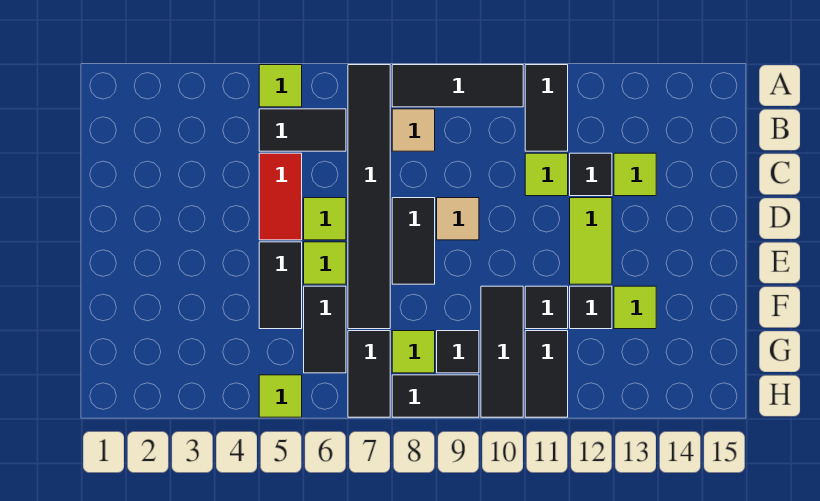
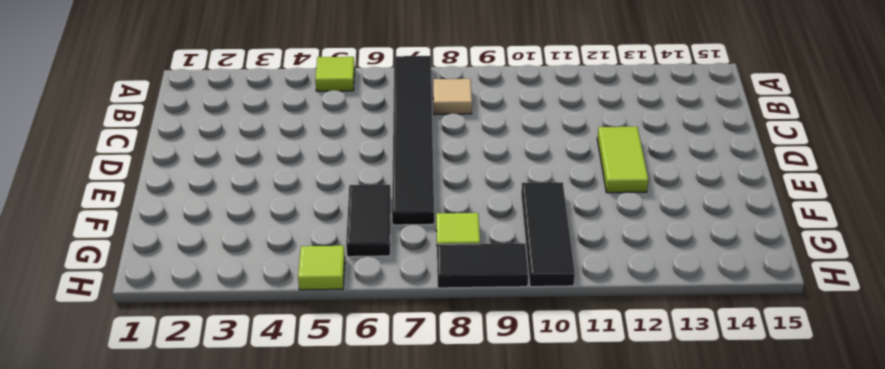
none -> black 1x3 tile [392,65,523,107]
none -> black 1x2 tile [525,65,568,151]
none -> black 1x2 tile [259,109,346,151]

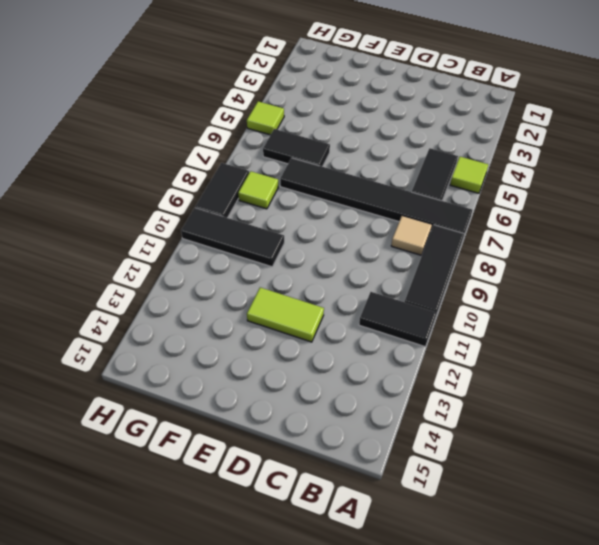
none -> red 1x2 tile [259,153,302,240]
none -> lime 1x1 tile [525,153,568,196]
none -> black 1x1 tile [570,153,612,196]

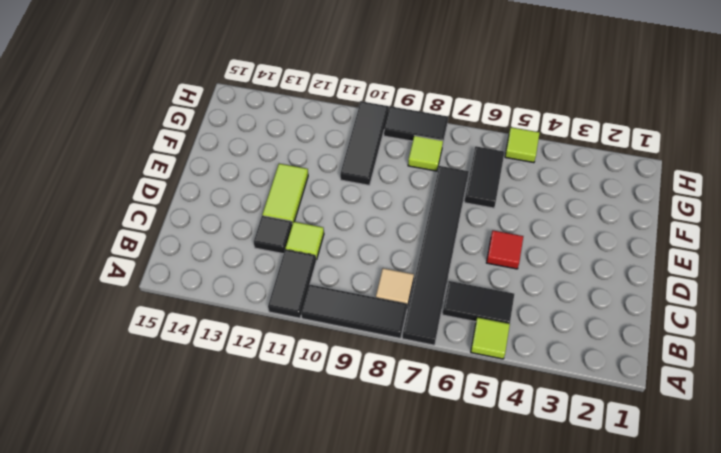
red 1x1 tile [486,230,523,269] -> red 1x2 tile [259,153,302,240]
none -> lime 1x1 tile [614,153,656,196]
none -> lime 1x1 tile [304,198,346,240]
none -> black 1x2 tile [392,198,435,284]

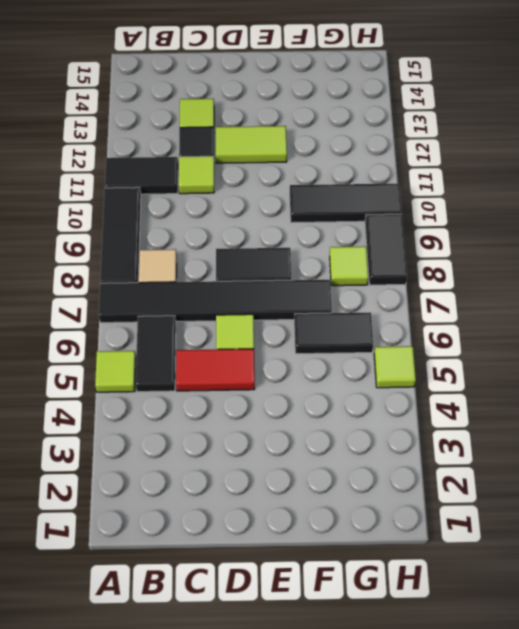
none -> tan 1x1 tile [437,198,479,240]
none -> black 1x2 tile [259,242,302,329]
none -> lime 1x1 tile [304,242,346,284]

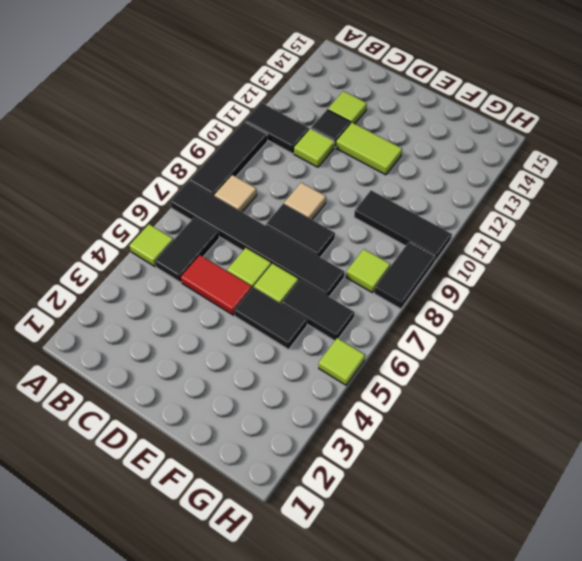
none -> black 1x1 tile [525,286,568,329]
none -> black 1x1 tile [570,286,612,329]
none -> lime 1x1 tile [614,286,656,329]

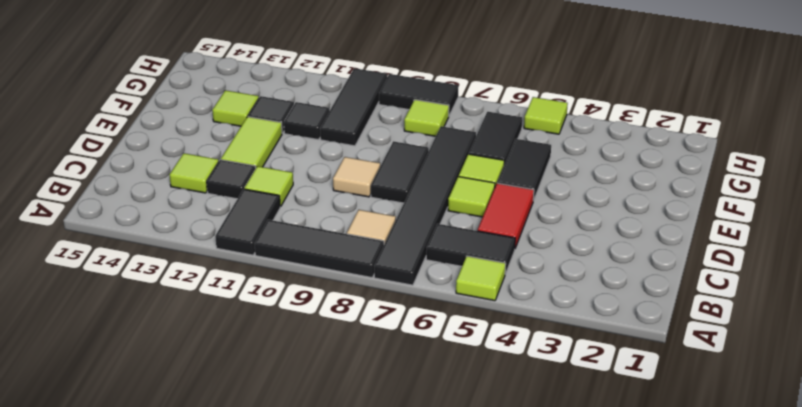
none -> black 1x2 tile [348,331,390,417]
none -> black 1x1 tile [437,331,479,373]
none -> black 1x2 tile [525,331,568,417]

